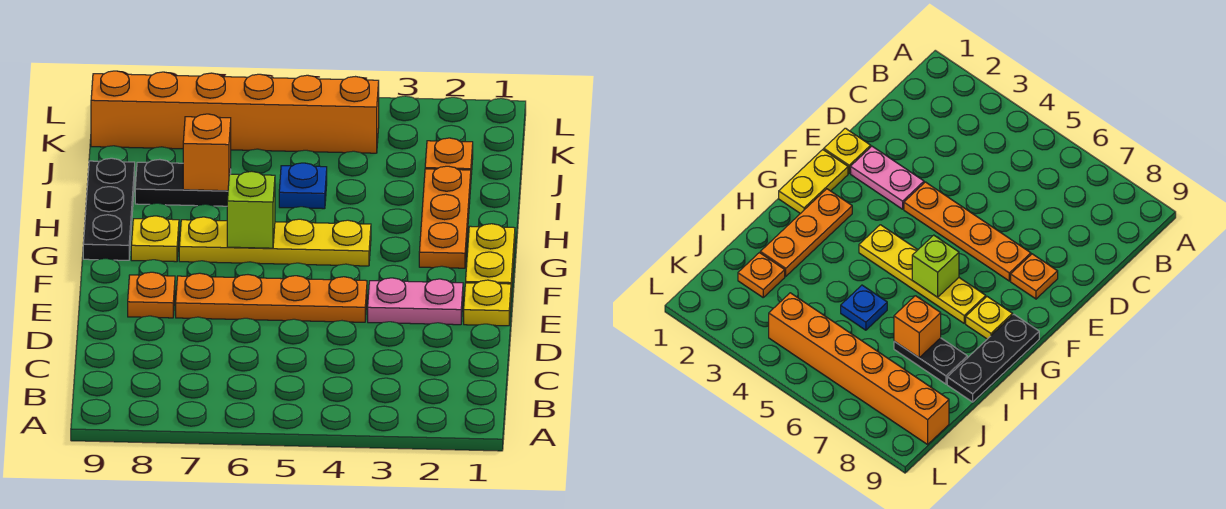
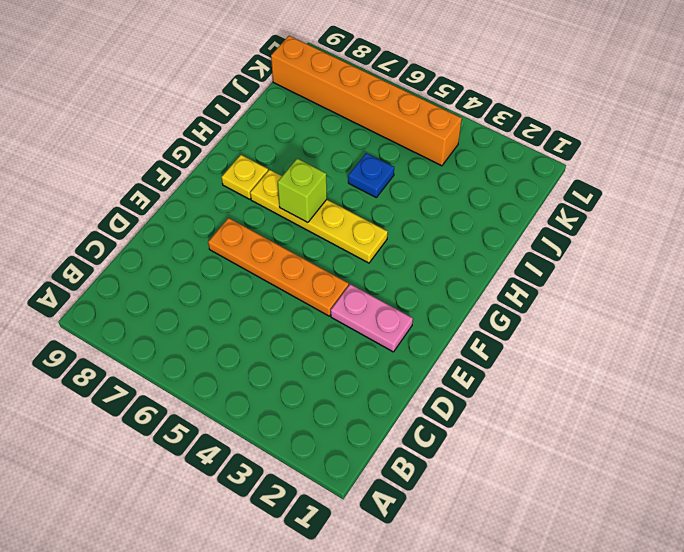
none -> yellow 1x1 plate [464,280,511,326]
none -> orange 1x1 plate [128,272,175,318]
none -> yellow 1x2 plate [466,224,515,293]

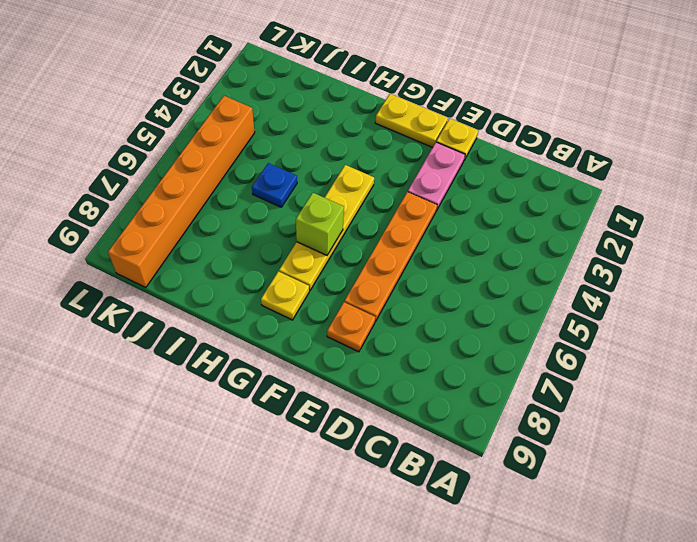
none -> orange 1x3 plate [419,166,471,268]
none -> black 1x3 plate [83,158,135,260]
none -> black 1x2 plate [135,159,231,206]

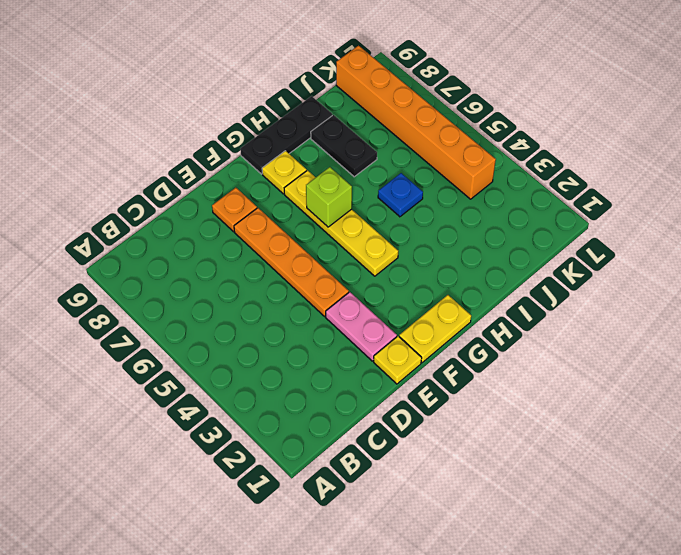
none -> orange 1x3 plate [419,166,471,268]
none -> orange 1x1 plate [425,138,473,175]
none -> orange 1x1 brick [183,114,231,191]

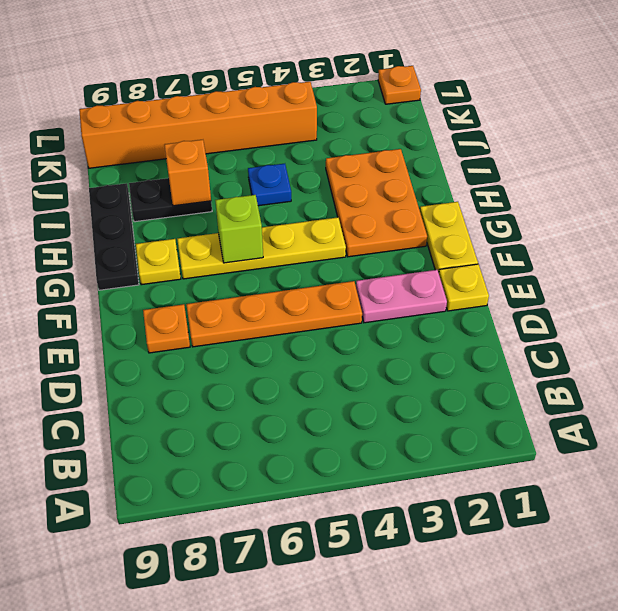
orange 2x3 plate [326,149,427,257] -> orange 1x3 plate [419,166,471,268]
orange 1x1 plate [378,66,421,104] -> orange 1x1 plate moved to [425,138,473,175]

